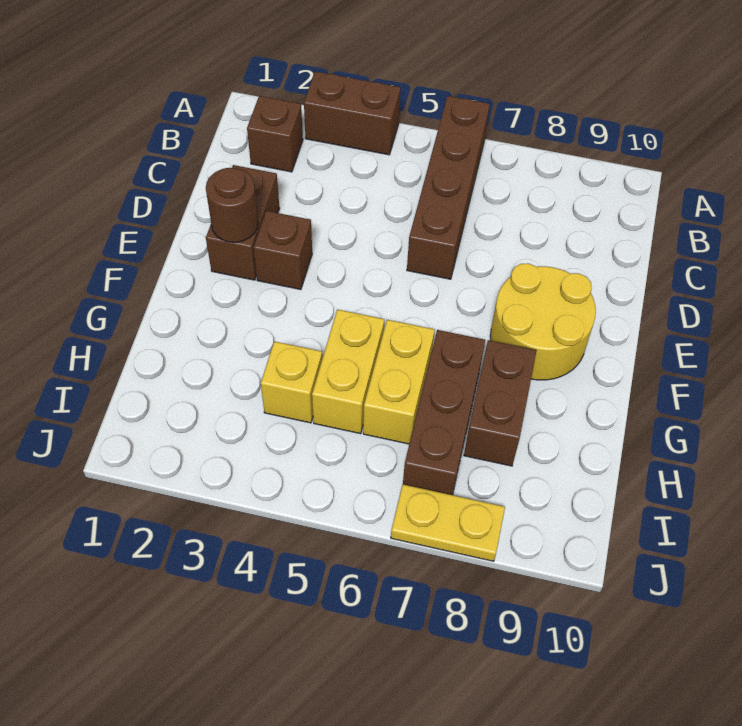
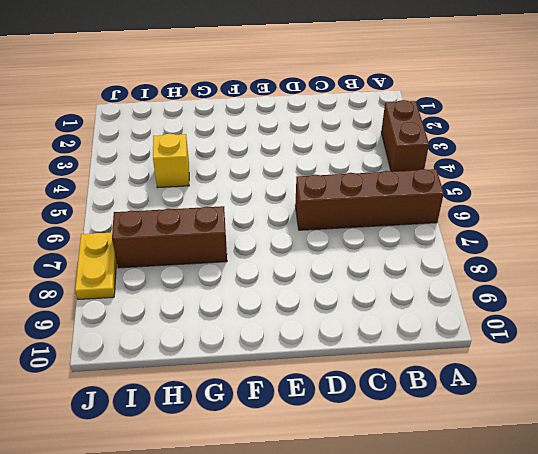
none -> brown 1x1 brick [247,96,303,172]
none -> brown 1x2 brick [206,165,280,280]
none -> brown 1x1 brick [253,211,312,290]

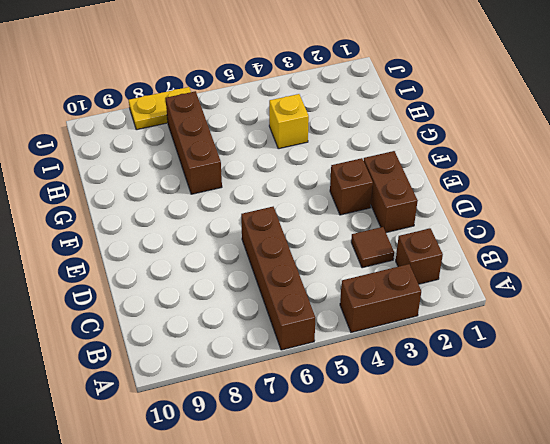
brown 1x1 tile [351,227,394,268] -> none
none -> yellow 2x2 round brick [490,263,596,380]
none -> yellow 1x2 brick [312,309,384,434]
none -> yellow 1x2 brick [363,320,435,444]

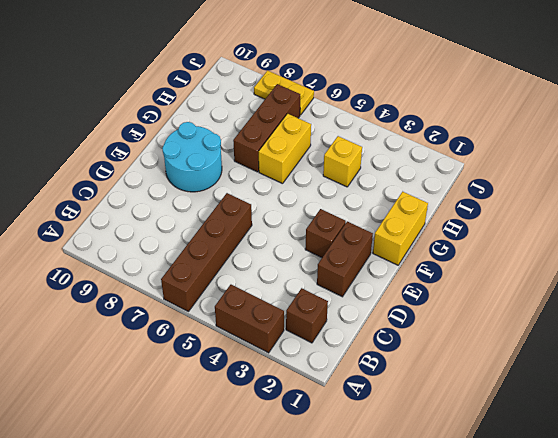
cyan 2x2 round brick [162,122,222,192] -> yellow 2x2 round brick [490,263,596,380]
yellow 1x2 brick [373,192,428,265] -> yellow 1x2 brick moved to [312,309,384,434]
none -> brown 1x2 brick [464,340,536,466]
none -> brown 1x1 round brick [206,168,258,242]

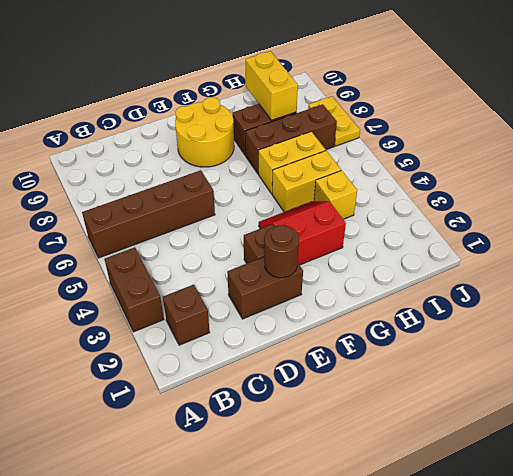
red 2x2 slope [259,201,346,265] -> none
yellow 1x2 brick [246,51,298,120] -> none

